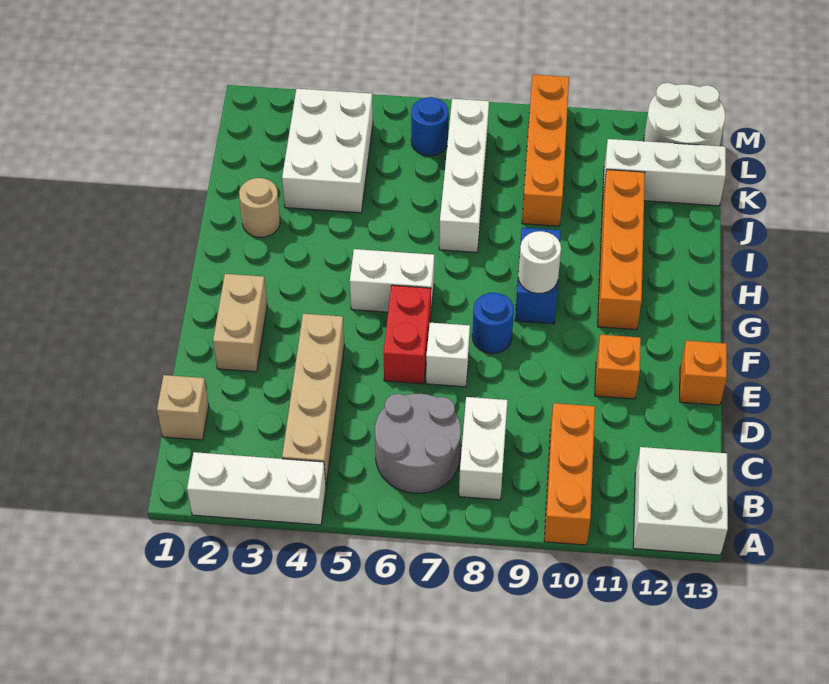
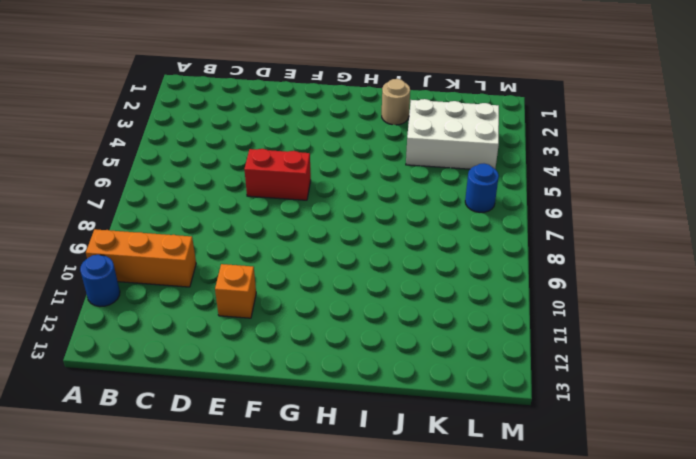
blue 1x1 round brick [80,255,120,307] -> blue 1x1 round brick moved to [472,293,514,354]
none -> white 1x3 brick [187,452,326,525]
none -> white 2x2 brick [633,447,728,555]
none -> tan 1x4 brick [282,314,344,485]

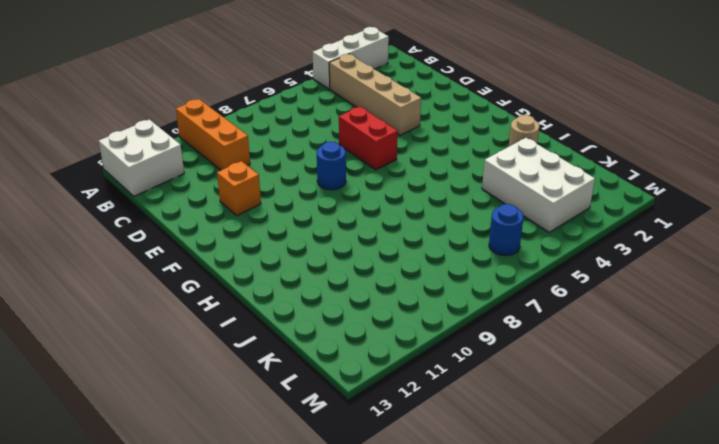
none -> grey 2x2 round brick [375,394,461,493]
none -> white 1x2 brick [459,397,508,500]
none -> tan 1x1 brick [157,375,209,440]

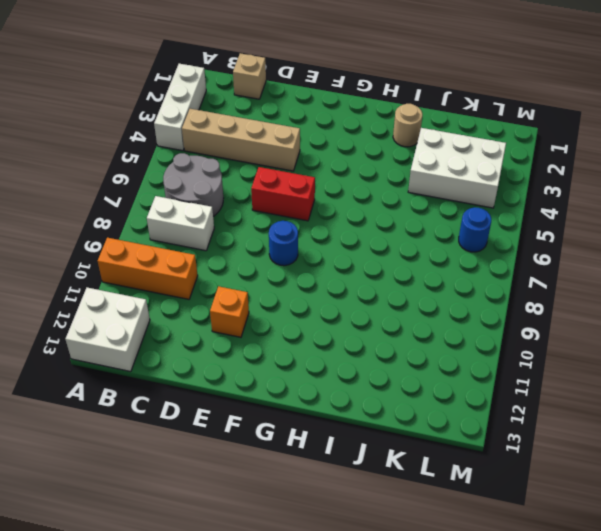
none -> tan 1x2 brick [213,274,267,372]
none -> white 1x1 brick [426,323,470,387]
none -> orange 1x1 brick [680,341,727,405]

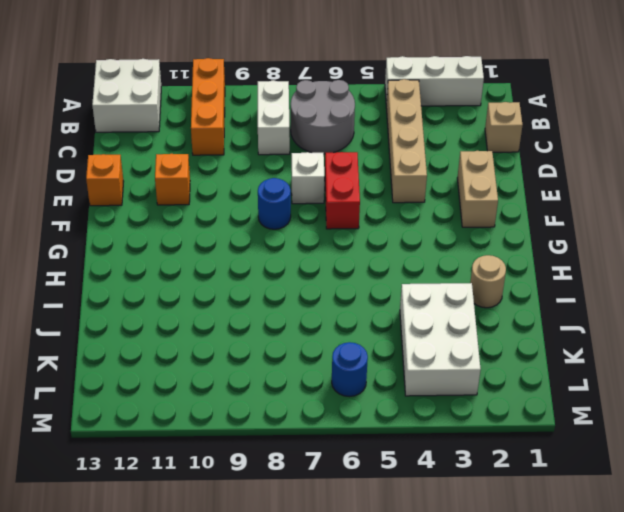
none -> white 1x2 brick [350,249,434,312]
none -> blue 1x2 brick [515,228,561,324]
none -> orange 1x4 brick [598,170,645,330]

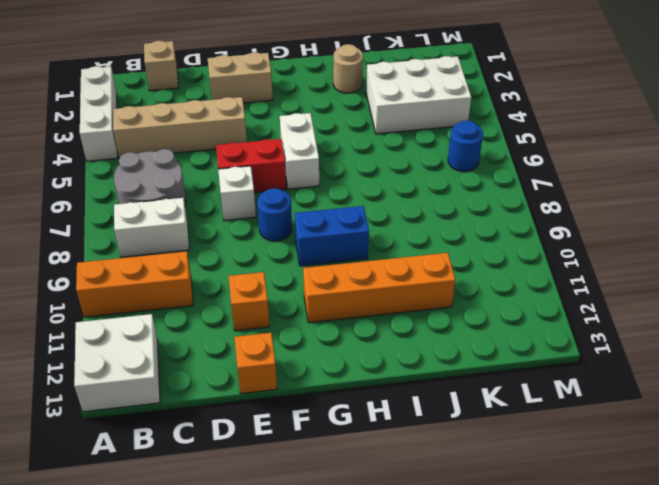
none -> white 1x4 brick [439,99,489,252]
none -> orange 1x4 brick [522,75,569,226]
none -> white 1x3 brick [603,139,726,206]

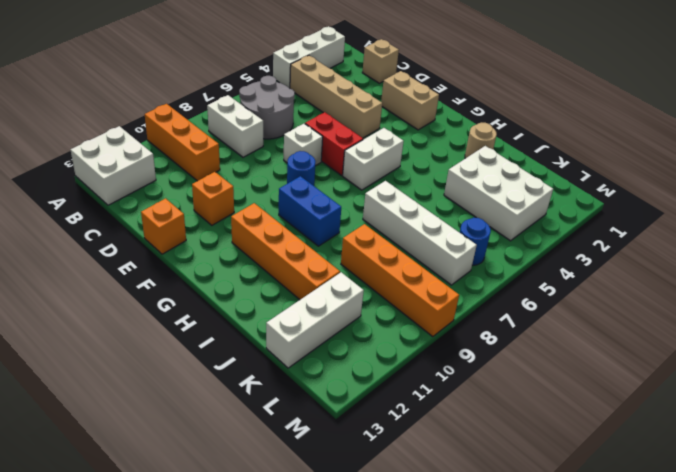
none -> white 2x2 round brick [644,83,725,146]
none -> white 1x1 round brick [518,231,561,294]

